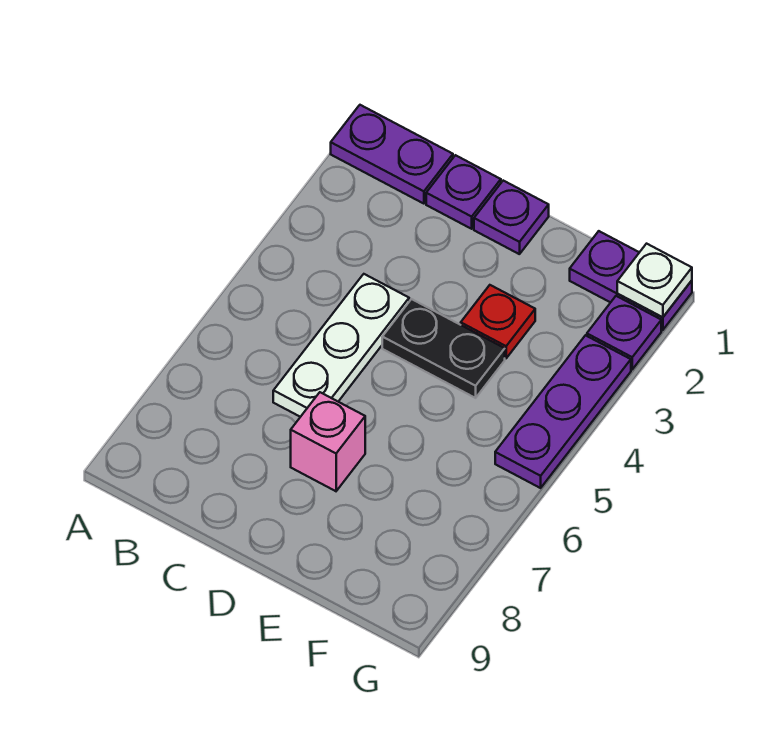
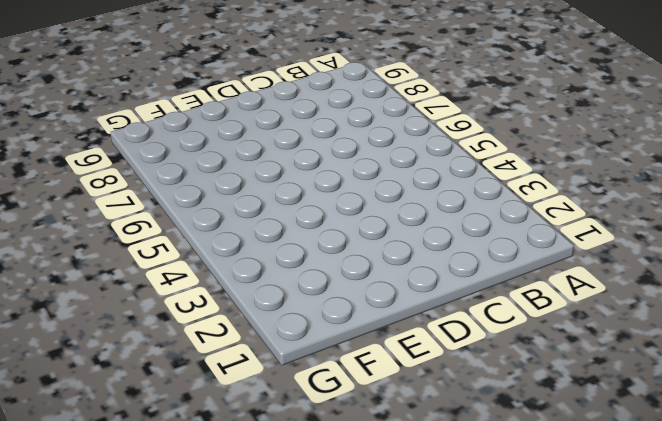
none -> purple 1x2 plate [331,105,453,204]
none -> purple 1x1 plate [426,155,501,229]

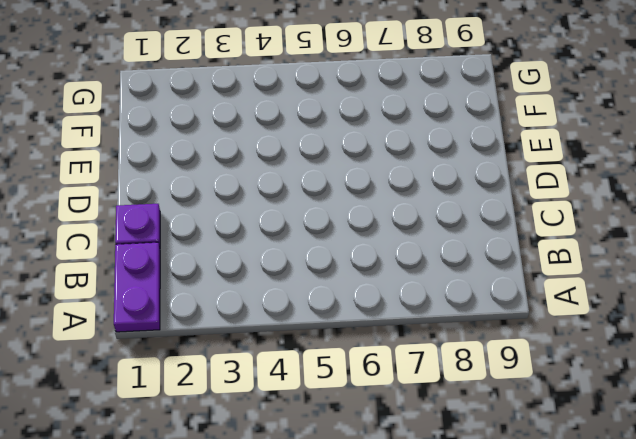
none -> white 1x3 plate [273,274,409,417]
none -> purple 1x1 plate [474,181,549,254]

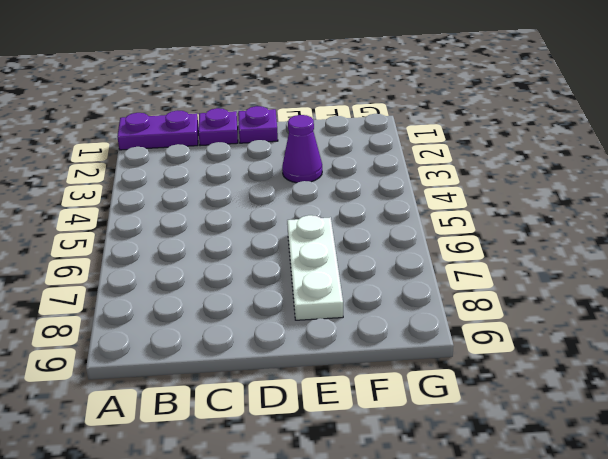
purple 1x1 cone [282,115,322,183] -> red 1x1 plate [461,285,535,358]
white 1x3 plate [287,215,343,320] -> white 1x3 plate moved to [273,274,409,417]
none -> black 1x2 plate [382,299,505,398]
none -> pink 1x1 brick [291,392,365,491]

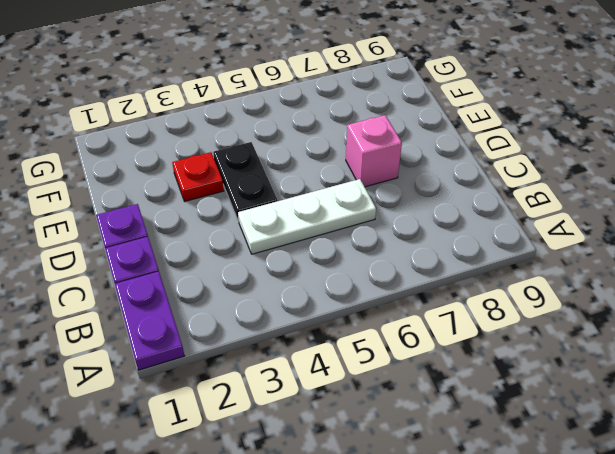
none -> purple 1x2 plate [570,231,692,330]
none -> purple 1x1 plate [587,296,661,369]

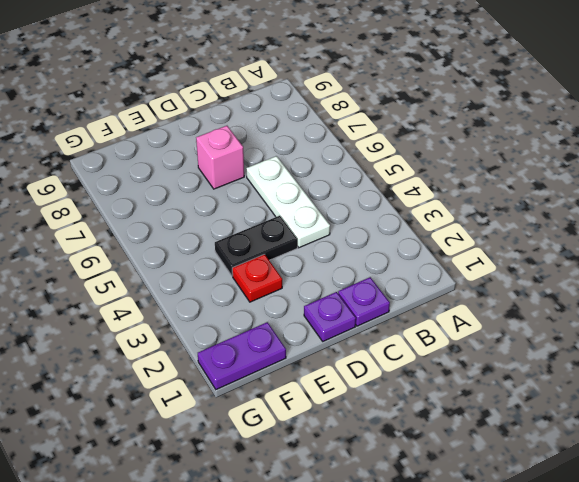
none -> purple 1x2 plate [331,105,453,204]
none -> purple 1x1 plate [587,296,661,369]

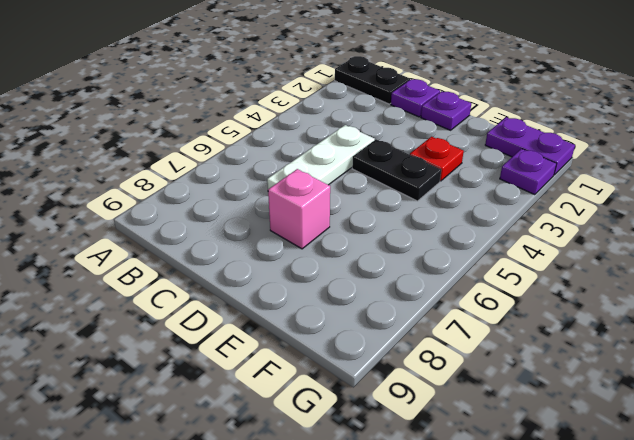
black 1x2 plate [335,56,410,104] -> purple 1x2 plate [331,105,453,204]
none -> purple 1x3 plate [495,335,631,488]
none -> white 1x1 plate [617,244,692,317]

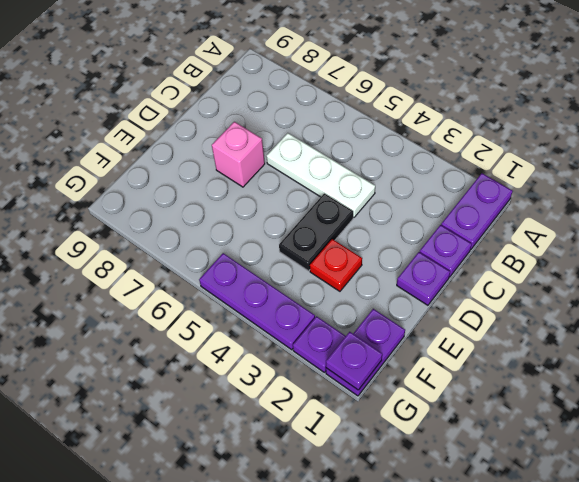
purple 1x1 plate [326,332,382,390] -> white 1x1 plate [617,244,692,317]

